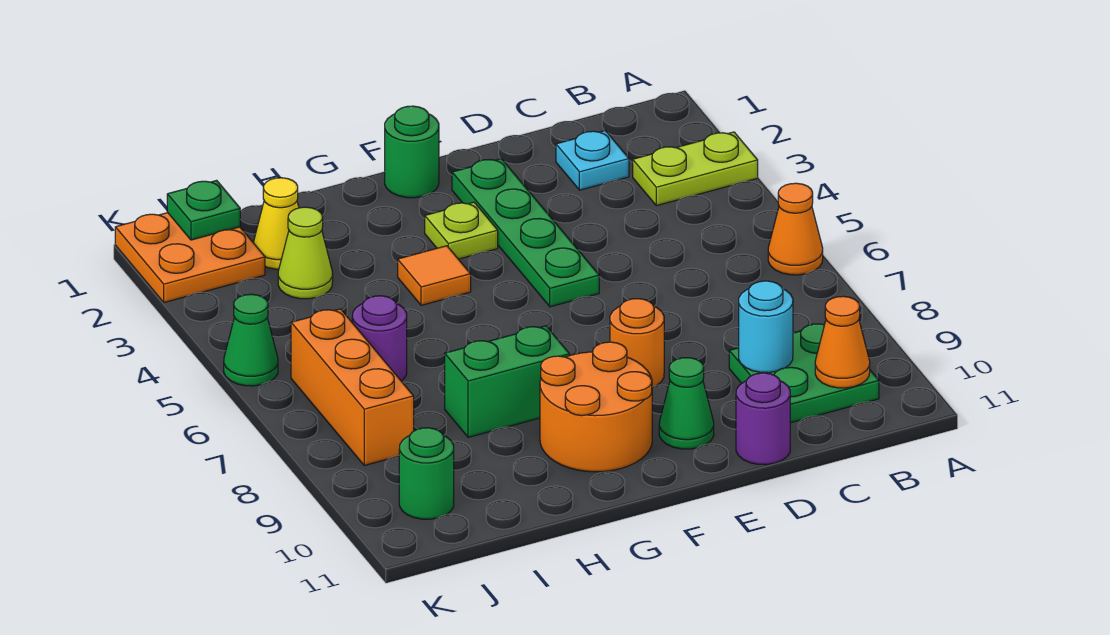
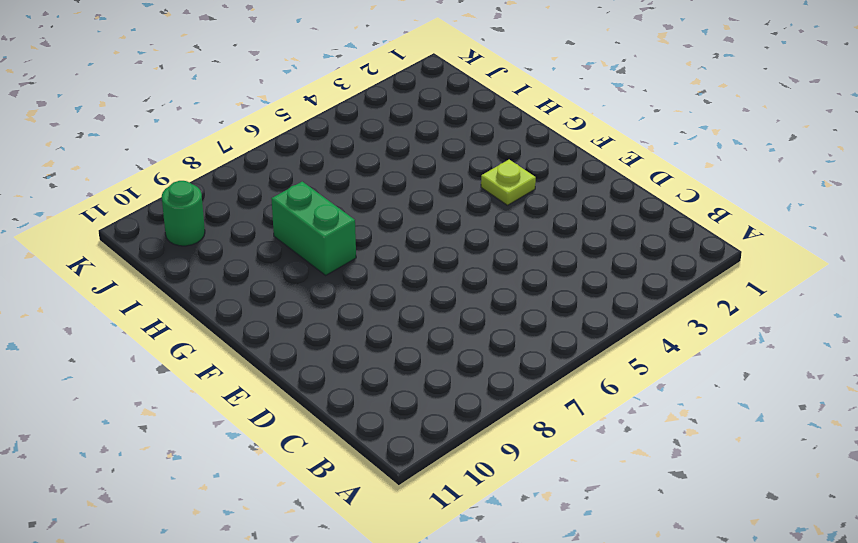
none -> lime 1x2 plate [633,132,758,206]
none -> orange 1x1 cone [768,183,823,275]
none -> green 2x2 plate [729,324,879,423]

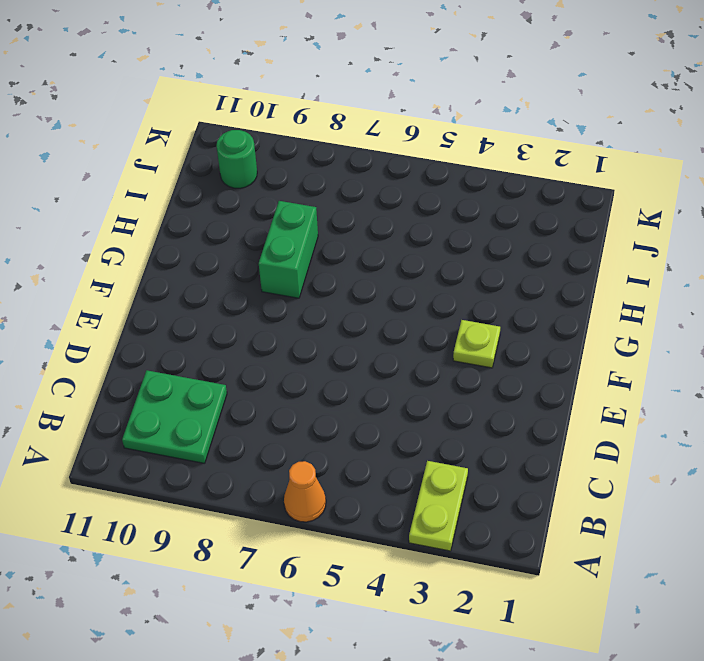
none -> cyan 1x1 plate [556,131,629,190]
none -> purple 1x1 round brick [736,373,790,465]
none -> green 1x4 plate [452,159,599,307]

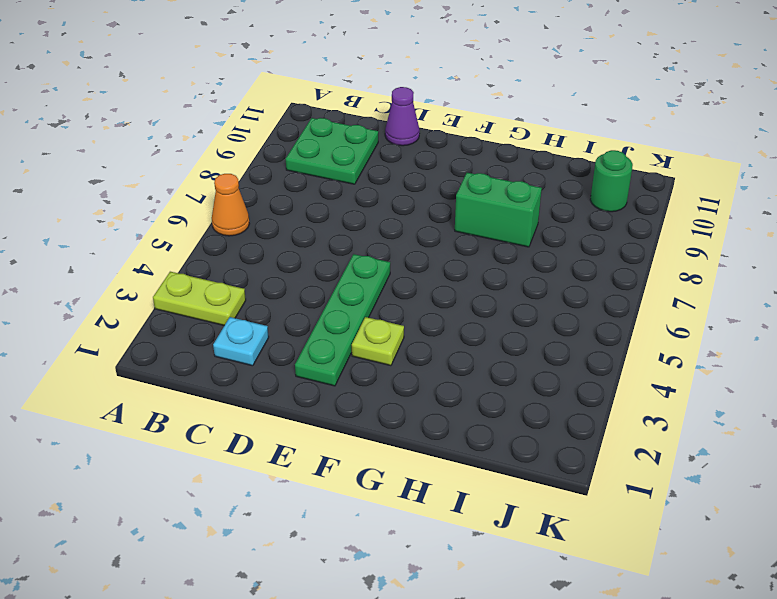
purple 1x1 cone [385,87,420,146] -> purple 1x1 round brick [736,373,790,465]
none -> orange 1x1 round brick [610,299,664,387]
none -> green 1x1 cone [659,358,714,449]
none -> green 1x1 round brick [385,106,439,198]

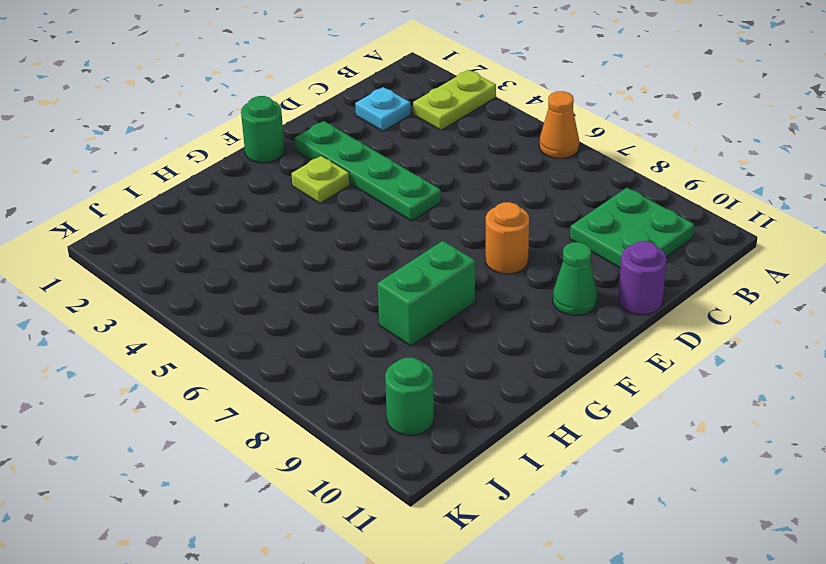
none -> orange 2x2 round brick [540,342,652,472]
none -> orange 1x1 tile [398,246,471,305]
none -> yellow 1x1 cone [254,178,299,269]

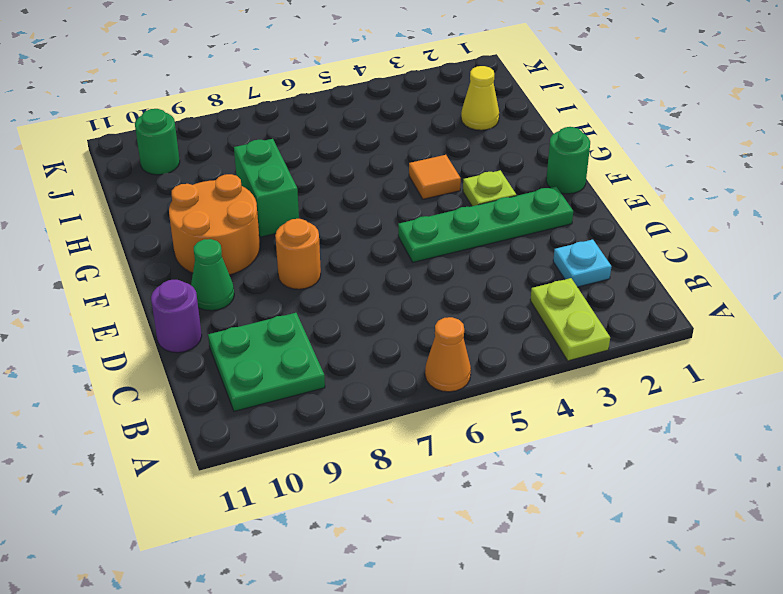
none -> lime 1x1 cone [278,207,333,299]
none -> purple 1x1 round brick [352,296,407,381]
none -> orange 2x2 plate [115,213,265,302]

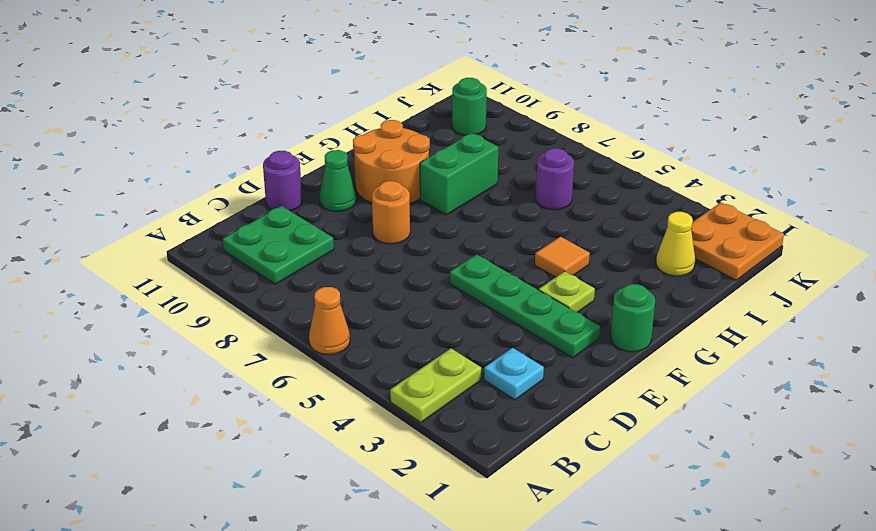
none -> lime 1x1 cone [278,207,333,299]
none -> orange 1x3 brick [291,309,414,465]
none -> green 1x1 cone [224,294,278,386]

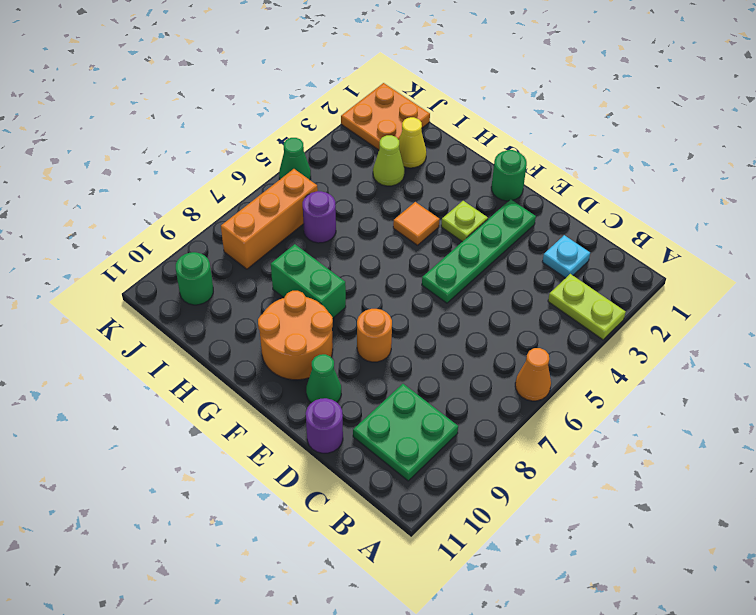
none -> orange 1x1 cone [815,296,870,388]
none -> cyan 1x1 round brick [739,281,793,373]
none -> green 1x1 plate [167,180,240,240]

